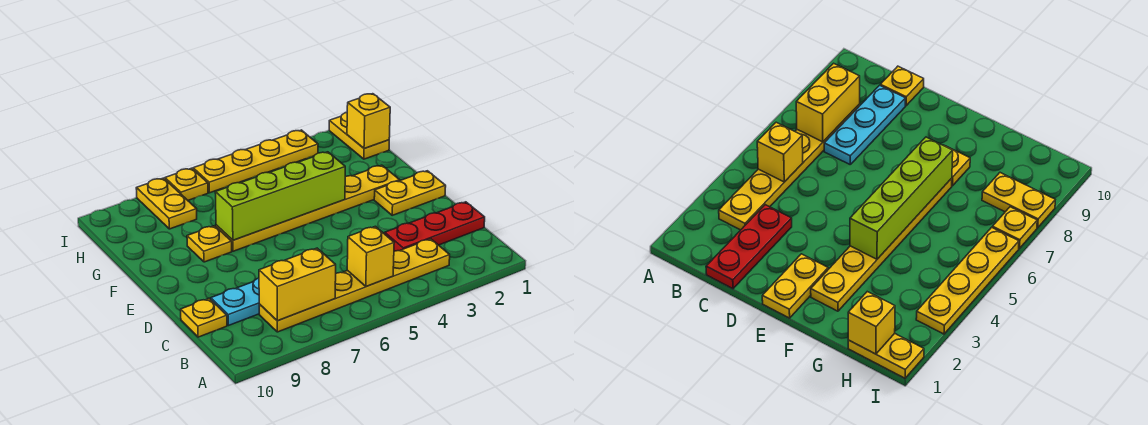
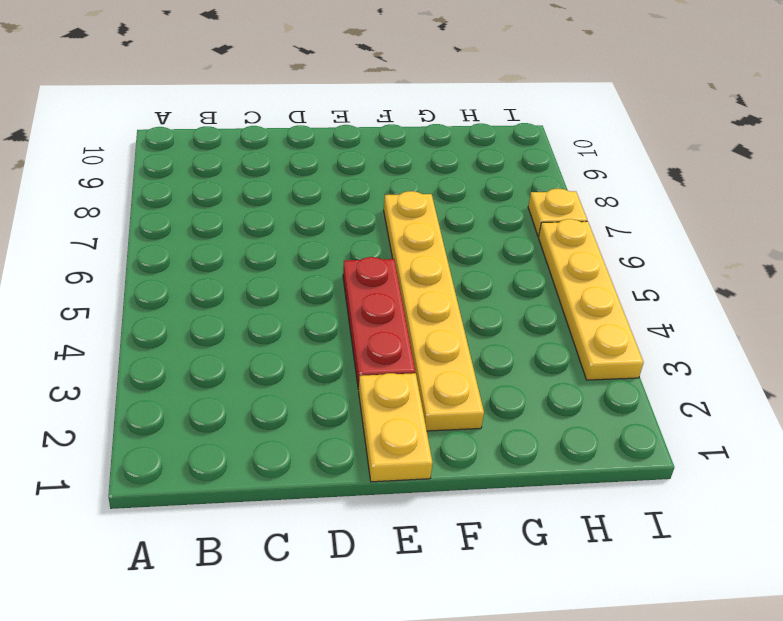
red 1x3 plate [343,257,415,389] -> red 1x3 plate moved to [385,202,485,251]
none -> yellow 1x6 plate [259,239,450,332]
none -> cyan 1x3 plate [211,278,259,325]
none -> yellow 1x1 plate [181,298,227,337]

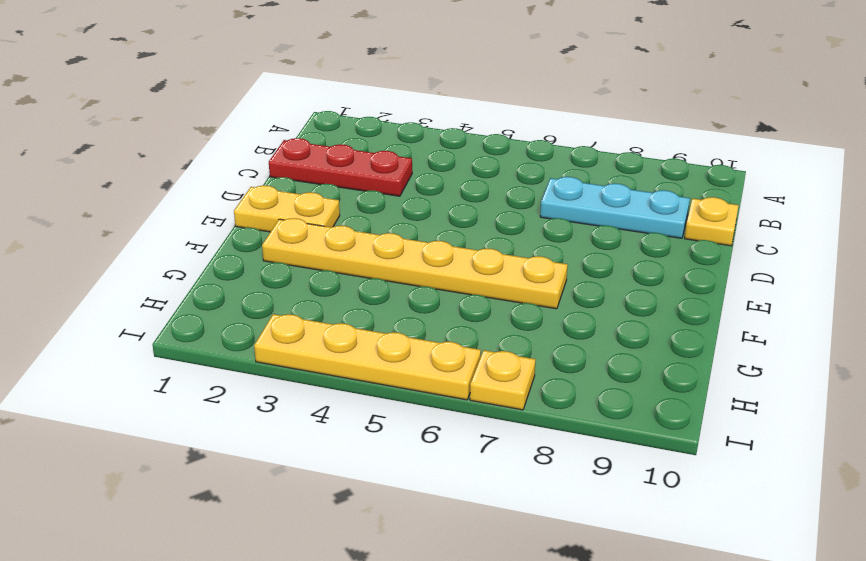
none -> yellow 1x6 plate [259,239,450,332]
none -> yellow 1x1 plate [187,226,232,262]
none -> yellow 1x2 plate [329,113,389,159]

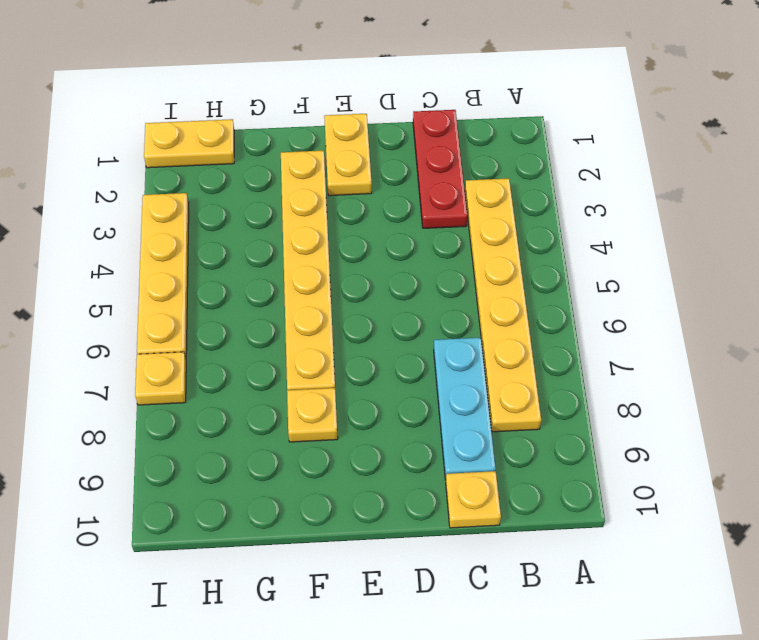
none -> yellow 1x2 plate [136,178,197,229]
none -> yellow 1x1 brick [347,226,394,287]
none -> yellow 1x2 brick [259,248,336,321]

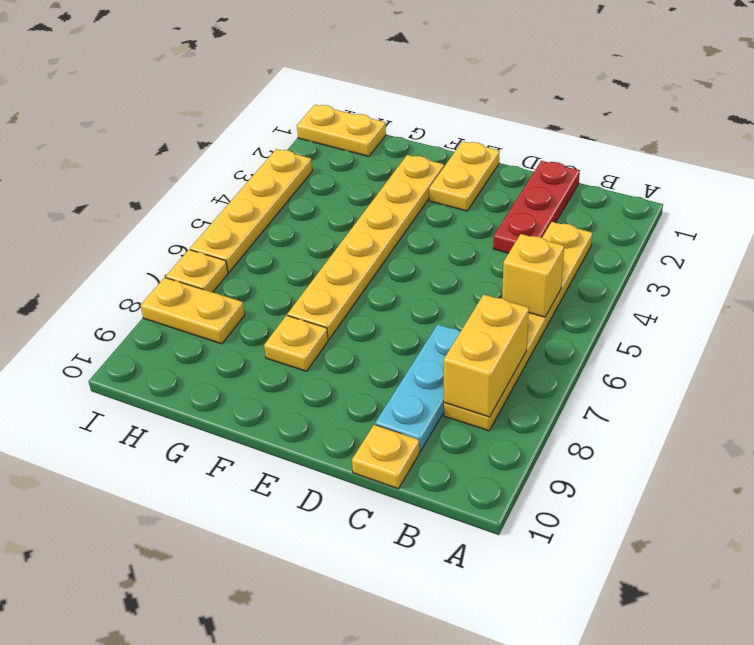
none -> lime 1x4 brick [215,152,345,240]
none -> yellow 1x1 brick [347,94,390,149]

